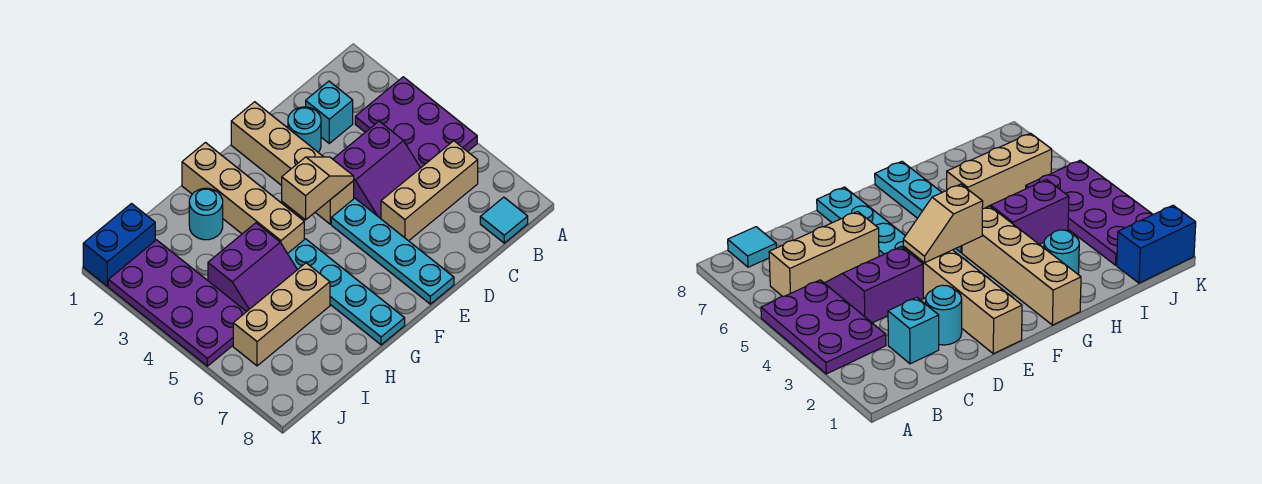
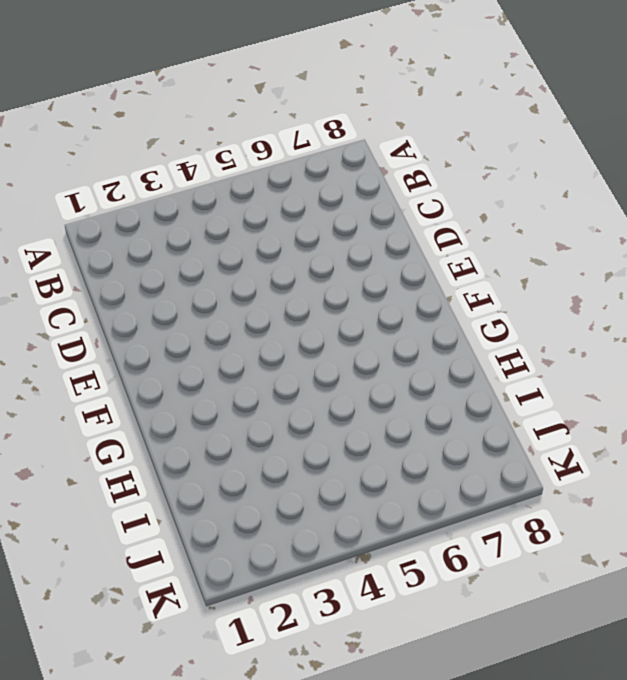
none -> purple 2x3 plate [355,77,477,168]
none -> tan 1x3 brick [381,141,478,241]
none -> cyan 1x1 tile [480,197,528,243]

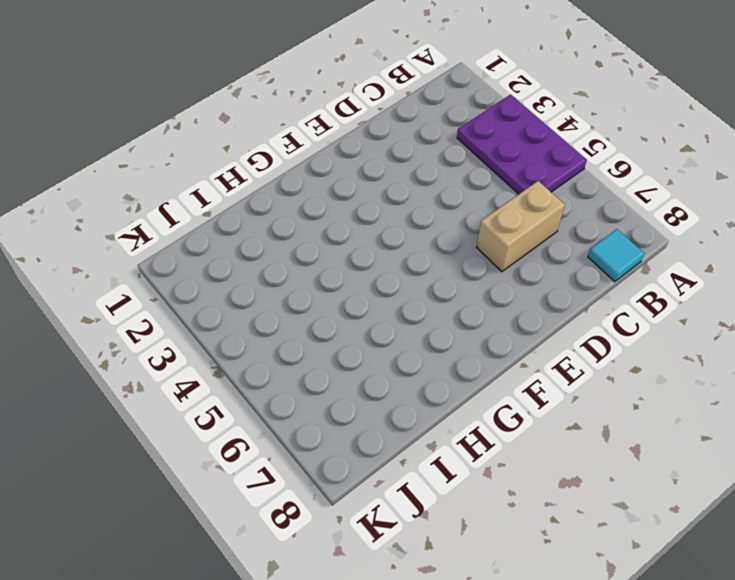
tan 1x2 brick [477,181,565,272] -> tan 1x3 brick [381,141,478,241]
none -> cyan 1x1 brick [306,81,353,143]
none -> purple 2x2 slope [333,121,420,219]
none -> cyan 1x1 round brick [288,107,321,152]

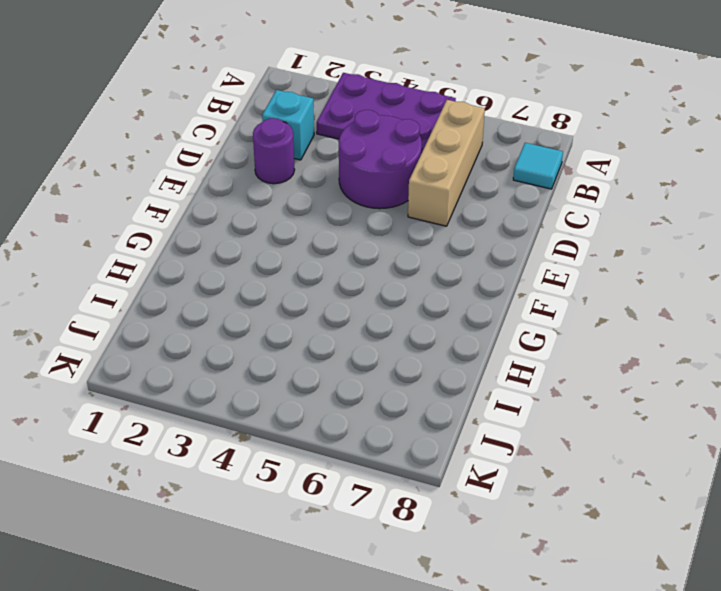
purple 2x2 round brick [339,110,422,209] -> purple 2x2 slope [333,121,420,219]
purple 1x1 round brick [253,118,295,184] -> cyan 1x1 round brick [288,107,321,152]
none -> tan 1x4 brick [231,102,354,224]
none -> cyan 1x4 plate [331,198,454,304]
none -> tan 1x4 brick [182,143,304,253]

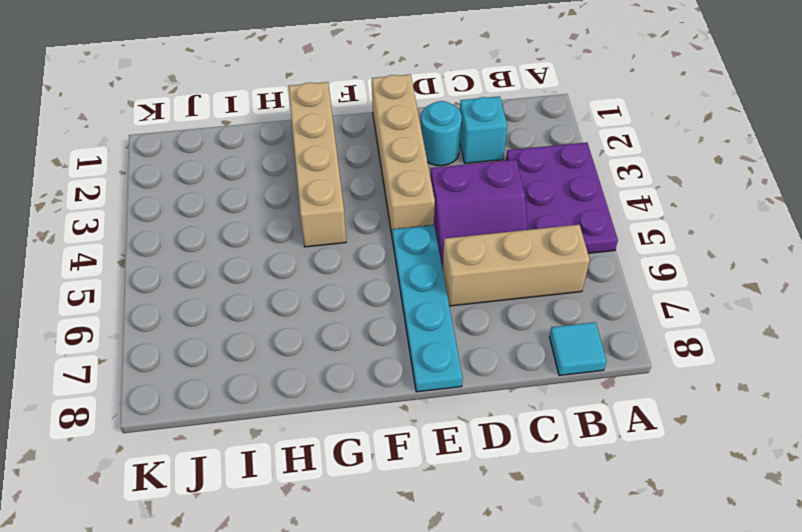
none -> cyan 1x4 plate [288,239,405,345]
none -> cyan 1x1 round brick [189,188,223,240]
none -> purple 2x2 slope [208,223,297,312]

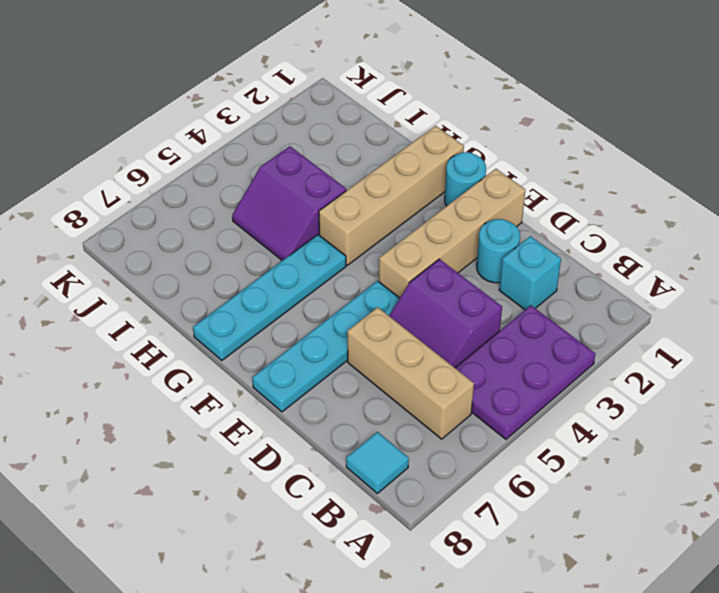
cyan 1x1 round brick [445,152,486,206] -> cyan 1x1 round brick moved to [189,188,223,240]
none -> tan 1x3 brick [233,263,330,366]
none -> blue 1x2 brick [83,204,155,286]
none -> purple 2x4 plate [108,240,246,366]

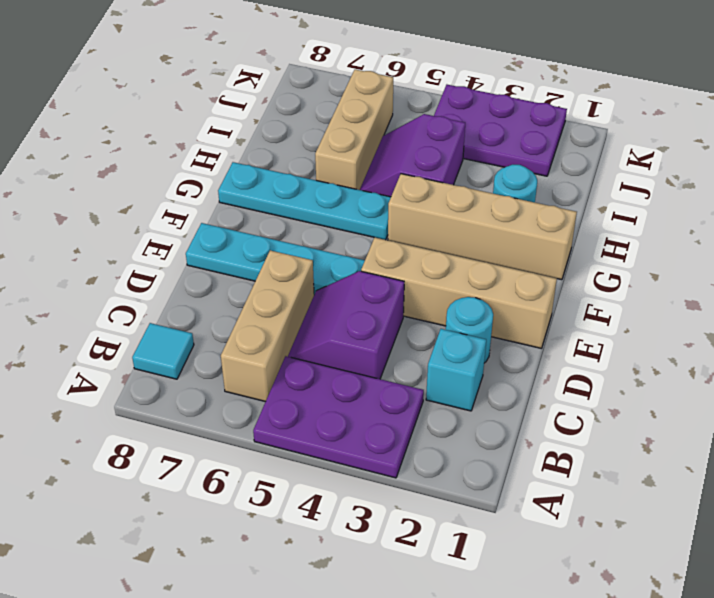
purple 2x3 plate [434,85,567,176] -> purple 2x4 plate [108,240,246,366]
none -> blue 1x2 brick [83,204,155,286]
none -> tan 1x2 slope [282,157,354,220]

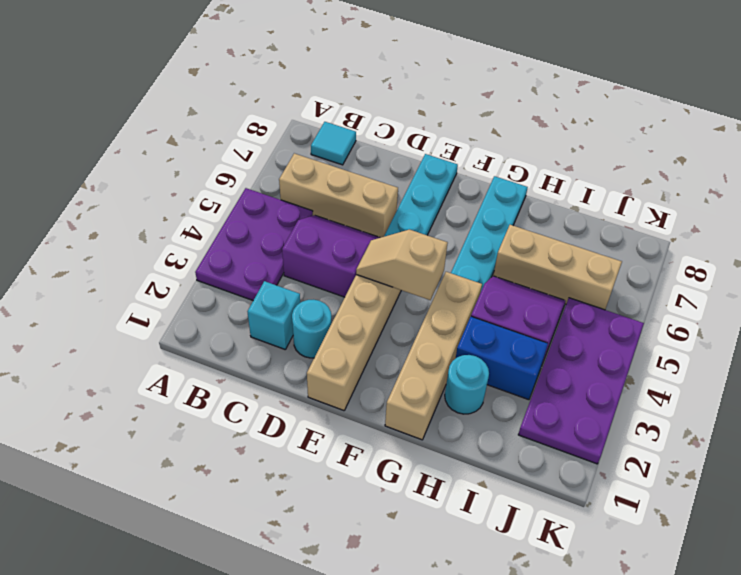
blue 1x2 brick [456,317,548,400] -> blue 1x2 brick moved to [83,204,155,286]

